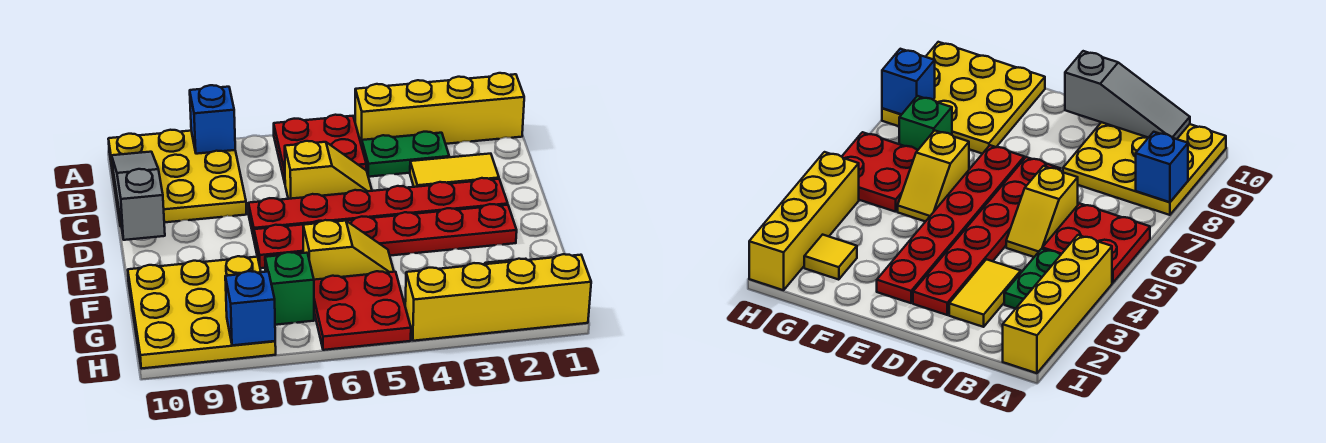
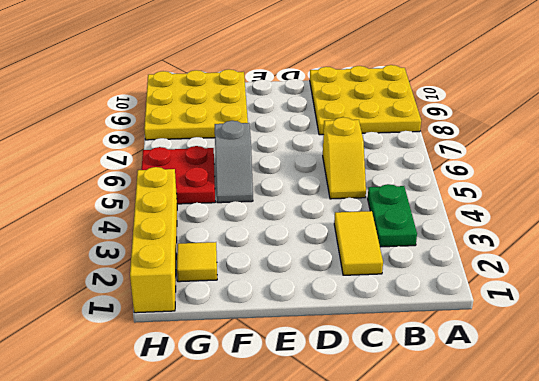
grey 1x2 slope [215,121,253,203] -> yellow 1x2 slope [303,220,394,280]
none -> yellow 1x4 brick [355,73,524,146]
none -> red 2x2 plate [274,115,366,183]
none -> red 1x6 plate [248,178,508,238]

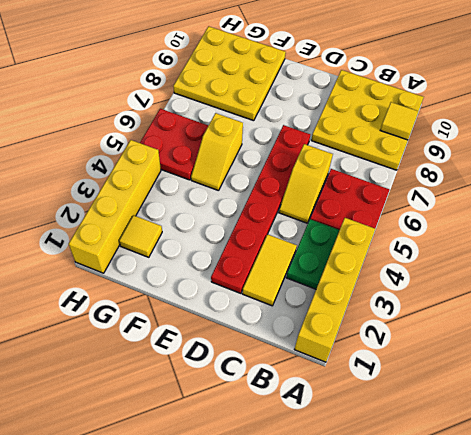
yellow 1x1 tile [380,102,419,140] -> none
none -> red 1x6 plate [254,204,517,268]
none -> green 1x1 brick [265,252,314,325]
none -> blue 1x1 brick [190,85,235,154]

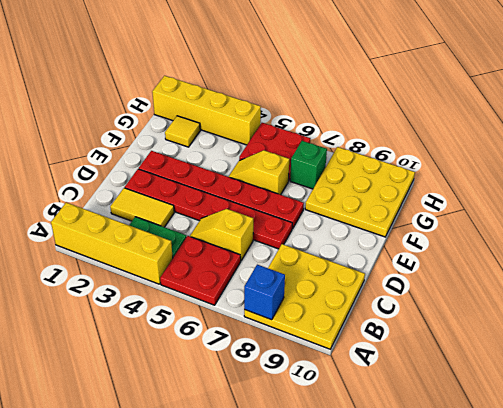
none -> grey 1x3 slope [112,152,165,240]
none -> blue 1x1 brick [225,271,275,345]

